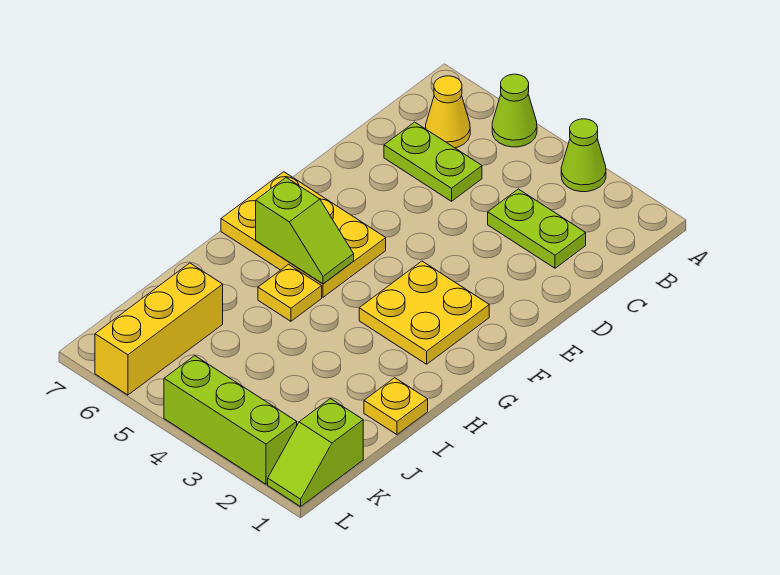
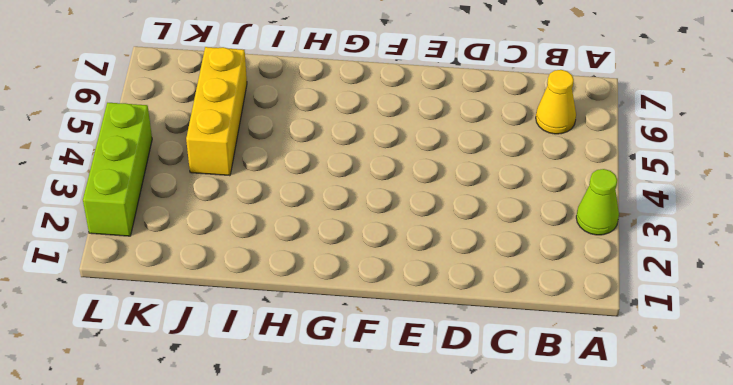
yellow 1x3 brick [186,47,247,176] -> yellow 1x3 brick turned to [95,263,223,395]
none -> lime 1x1 cone [492,74,537,147]
none -> lime 1x2 plate [488,189,586,268]
none -> lime 1x2 plate [384,122,482,201]

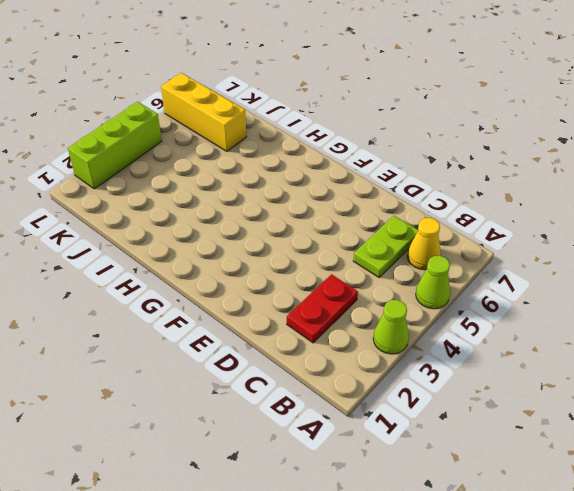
red 1x2 plate [287,274,358,343] -> lime 1x2 plate [488,189,586,268]
none -> yellow 2x2 plate [359,261,489,364]
none -> yellow 2x3 plate [221,172,386,297]
none -> yellow 1x1 plate [258,264,322,321]

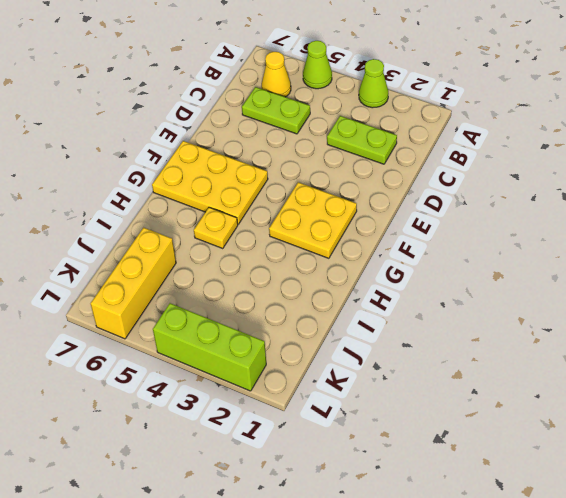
none -> yellow 1x1 plate [364,378,428,435]
none -> lime 1x2 slope [268,399,363,507]
none -> lime 1x2 slope [256,177,354,284]

